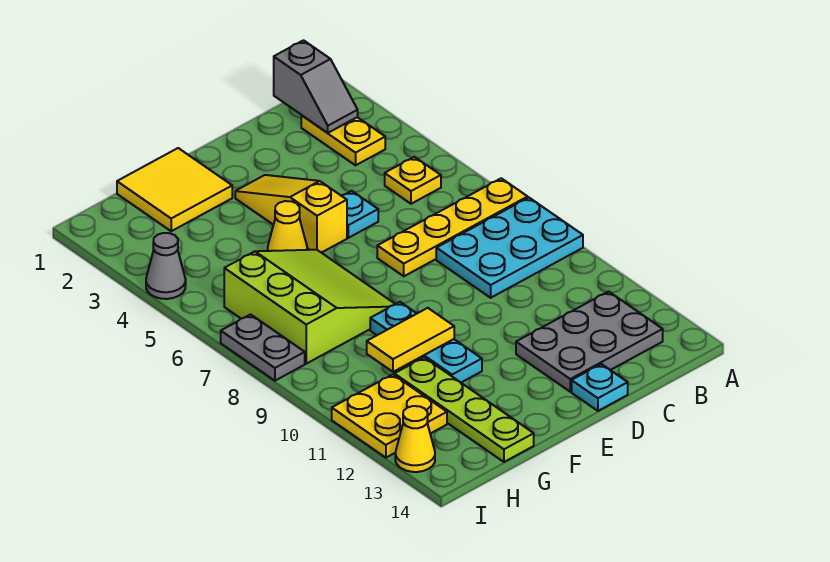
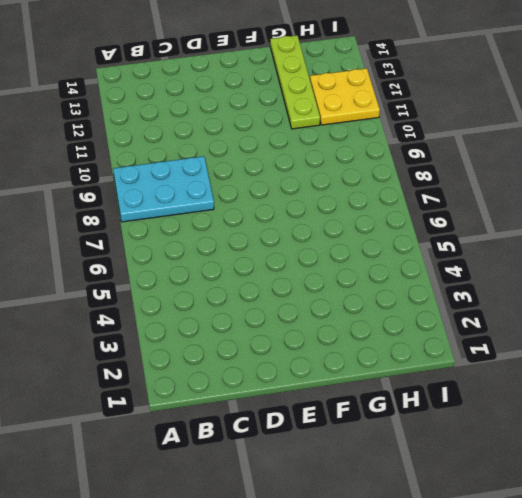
none -> yellow 1x4 plate [377,178,528,276]
none -> yellow 1x2 plate [301,116,385,165]
none -> yellow 1x1 plate [385,157,441,204]

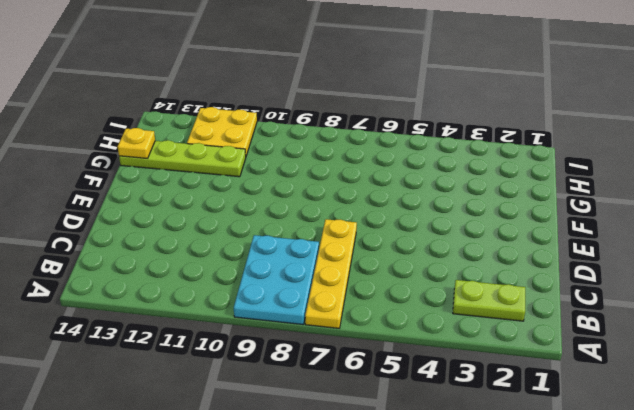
lime 1x2 plate [453,280,525,321] -> yellow 1x2 plate [301,116,385,165]
yellow 1x1 plate [118,128,155,159] -> yellow 1x1 plate moved to [385,157,441,204]
none -> grey 2x3 plate [516,292,663,392]
none -> cyan 1x1 plate [342,191,378,238]
none -> cyan 1x1 plate [572,364,628,411]

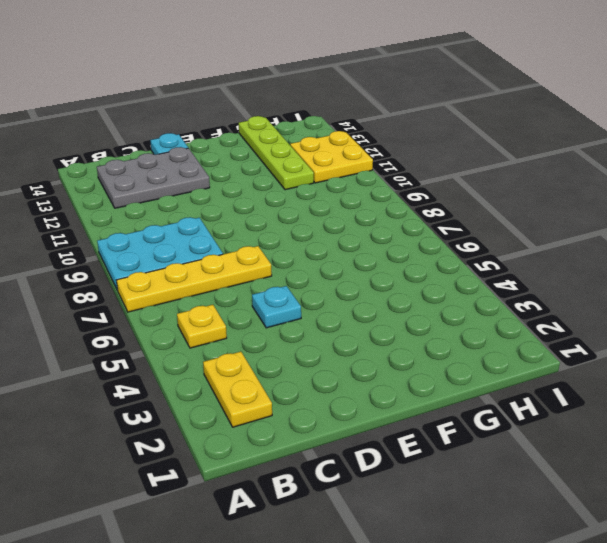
none -> yellow 1x3 slope [235,175,347,253]
none -> yellow 2x2 tile [117,148,232,231]
none -> yellow 1x1 cone [268,201,307,251]

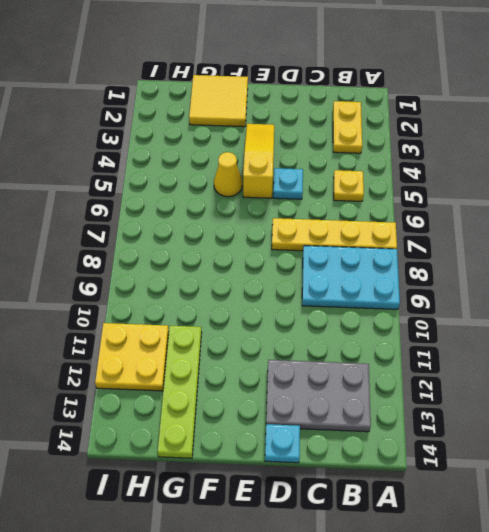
none -> lime 3x3 slope [224,250,395,364]
none -> cyan 1x3 plate [370,302,482,383]
none -> grey 1x1 cone [146,233,186,299]

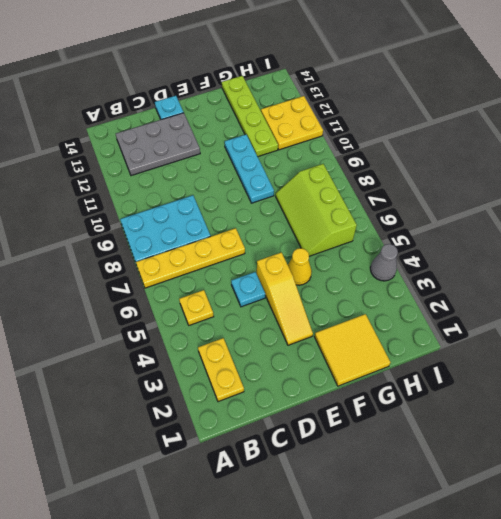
lime 2x3 slope [276,164,357,256] -> lime 3x3 slope [224,250,395,364]
none -> grey 1x2 plate [221,315,305,381]
none -> yellow 1x1 cone [395,406,435,472]
none -> grey 1x2 slope [274,40,358,133]

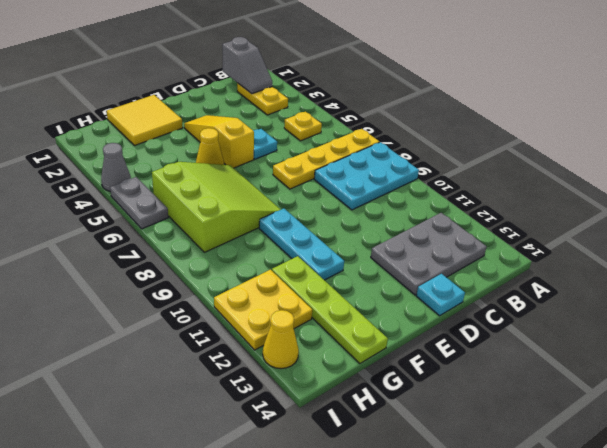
grey 1x2 plate [110,177,168,229] -> grey 1x2 plate moved to [221,315,305,381]
none -> yellow 1x2 tile [367,308,454,372]

